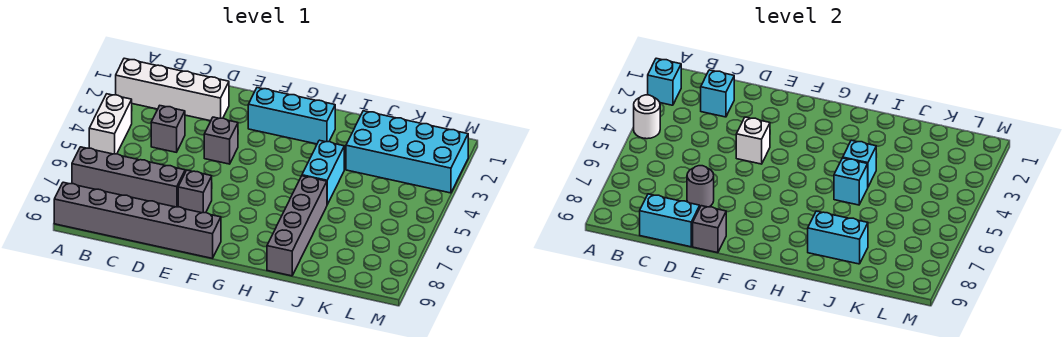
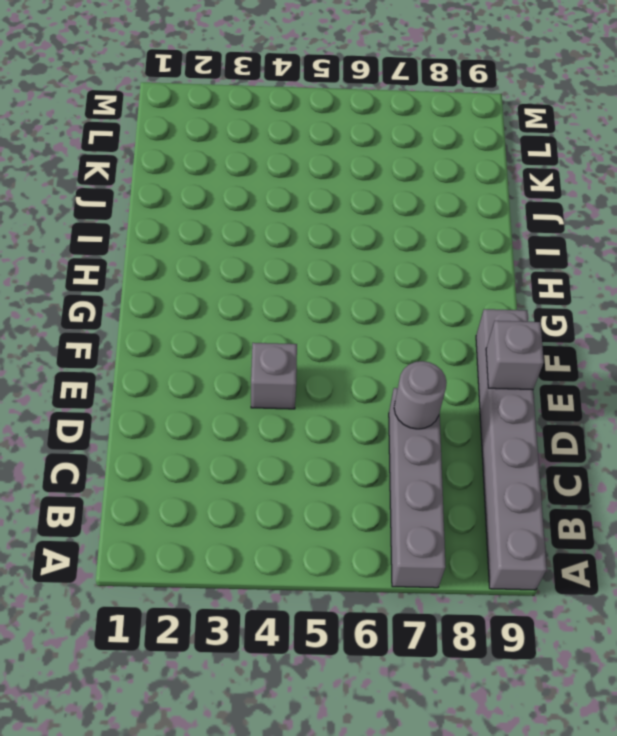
none -> white 1x4 brick [116,58,229,121]
none -> white 1x2 brick [89,94,132,154]
none -> grey 1x1 brick [151,106,185,152]

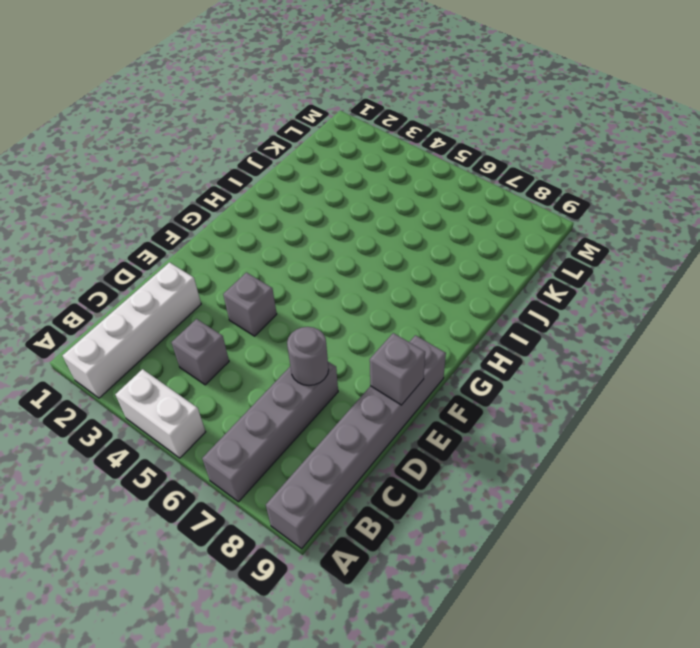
none -> grey 1x1 brick [178,170,212,213]
none -> cyan 1x3 brick [248,88,335,144]
none -> cyan 1x2 brick [302,140,344,204]

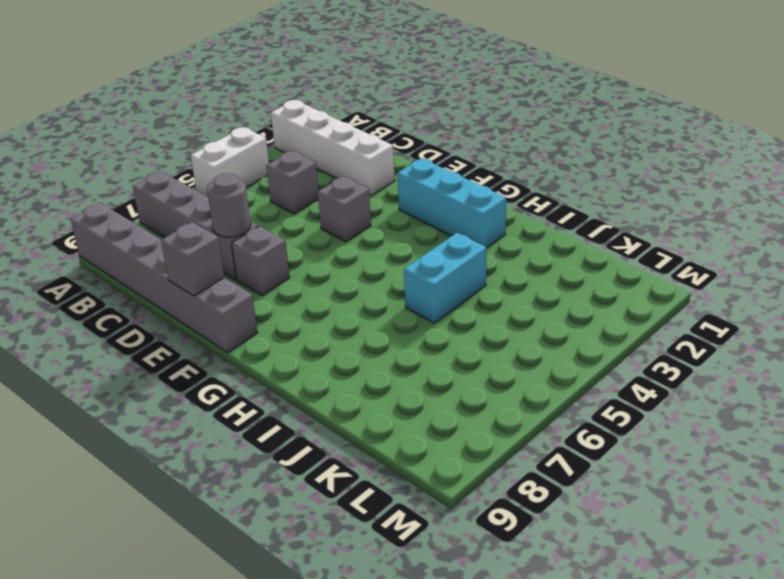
none -> grey 1x4 brick [267,176,327,276]
none -> cyan 2x4 brick [346,111,468,193]
none -> cyan 1x1 brick [648,58,681,105]

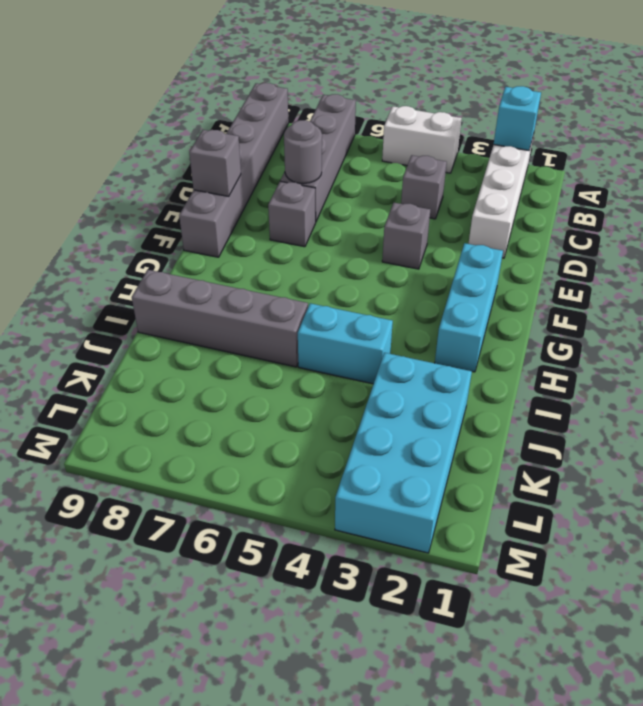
none -> white 1x1 round brick [634,95,660,139]
none -> cyan 1x1 brick [701,70,734,117]
none -> cyan 1x2 brick [640,194,700,247]

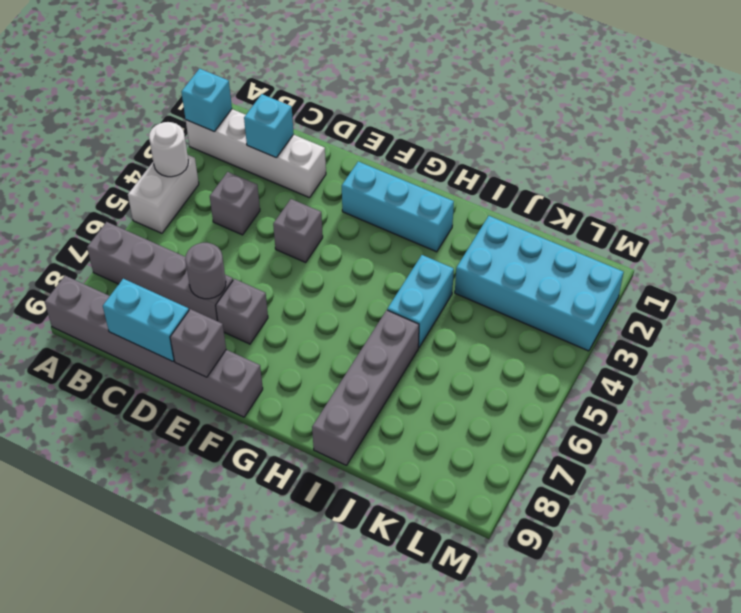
none -> white 1x1 brick [736,117,770,164]
none -> cyan 1x1 brick [843,140,876,187]
none -> cyan 1x1 brick [834,158,868,205]

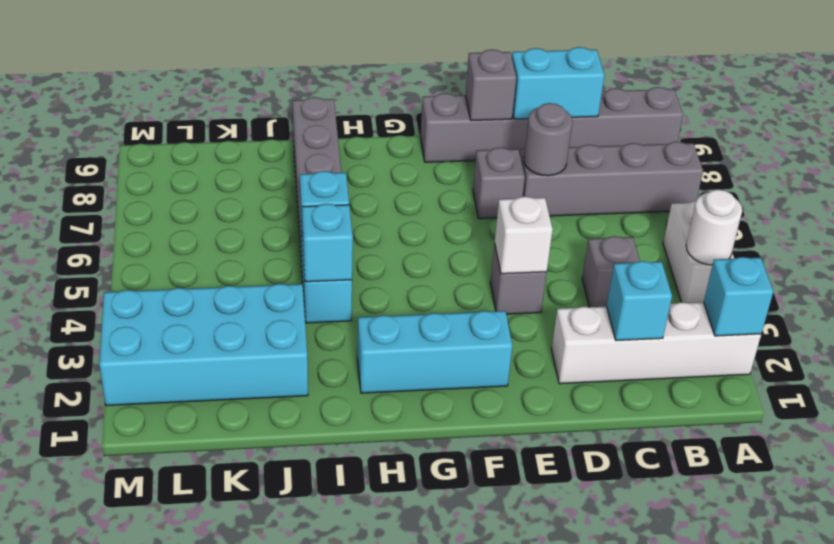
none -> cyan 1x2 brick [808,211,868,264]

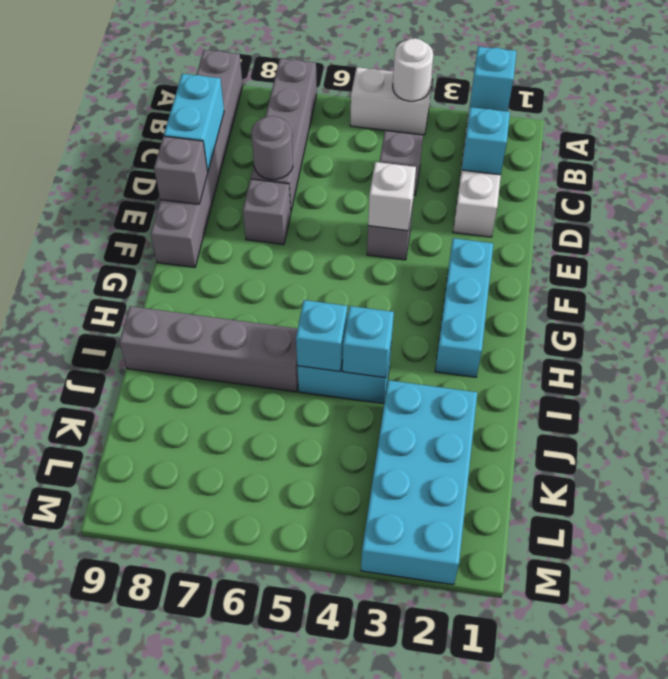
none -> cyan 1x2 brick [808,211,868,264]

